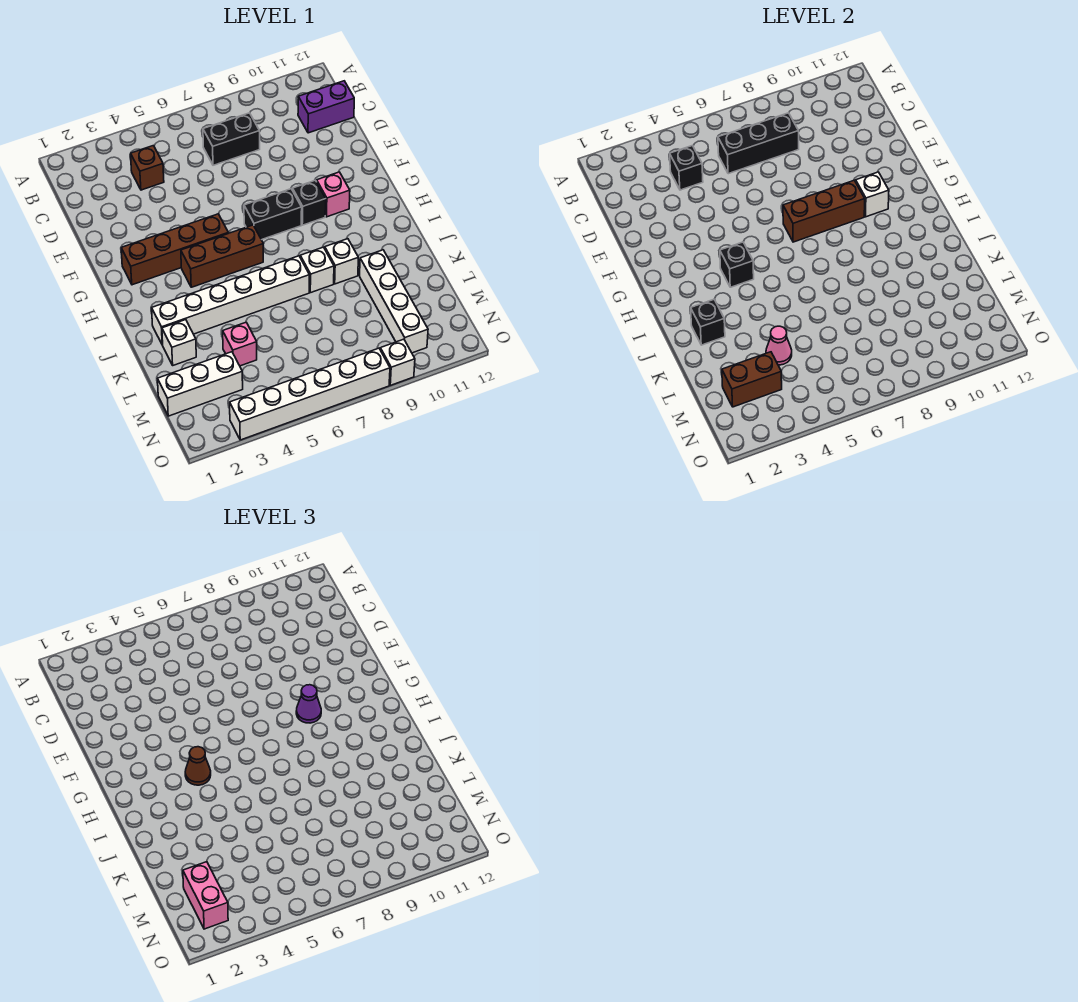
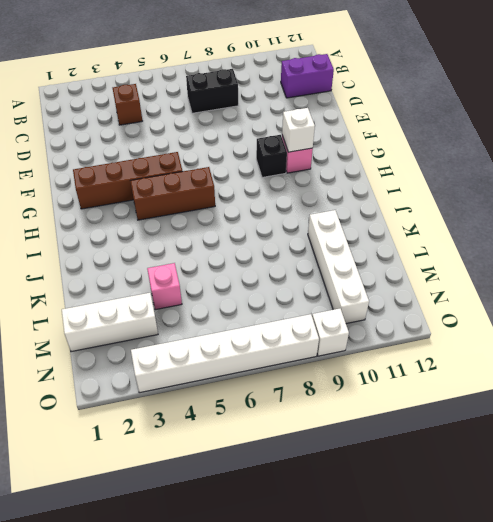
none -> black 1x2 brick [244,189,302,240]
none -> white 1x6 brick [152,256,309,345]
none -> white 1x1 brick [300,247,334,293]

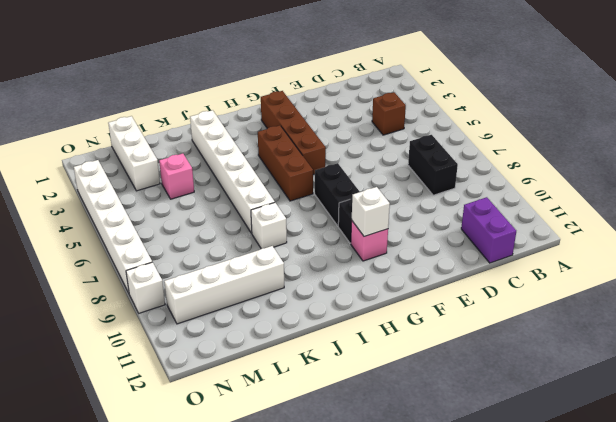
none -> white 1x1 brick [325,239,358,284]
none -> white 1x1 brick [162,320,196,365]
none -> black 1x1 brick [669,146,703,190]

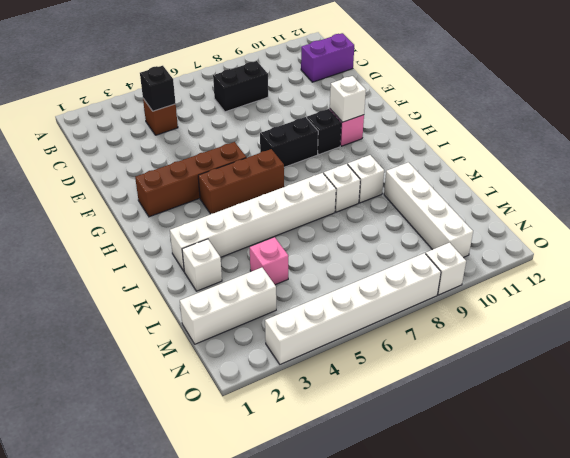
none -> black 1x3 brick [718,113,799,174]
none -> brown 1x3 brick [783,180,865,242]
none -> black 1x1 brick [720,242,754,287]

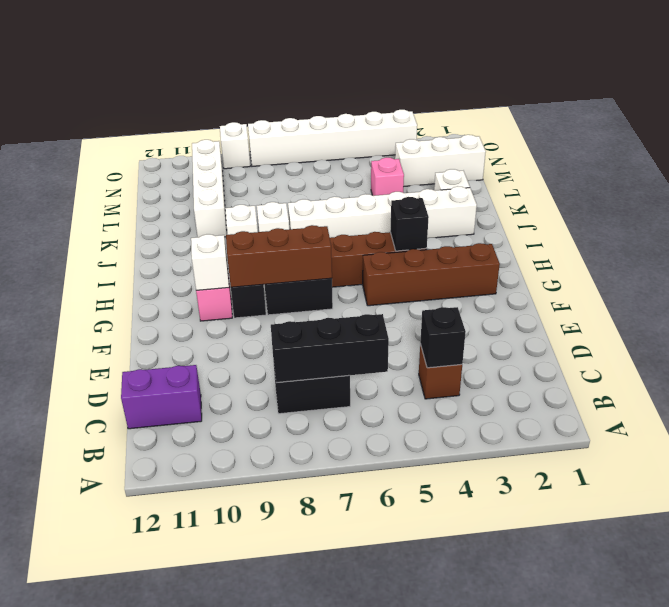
none -> black 1x1 brick [691,299,725,345]
none -> pink 1x1 cone [766,326,792,365]
none -> brown 1x2 brick [722,352,782,407]

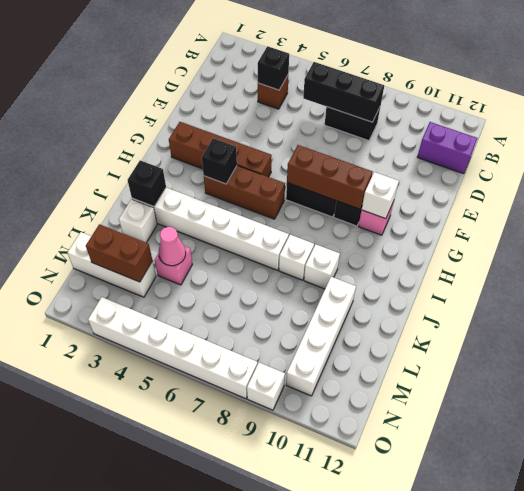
none -> purple 1x1 cone [296,685,321,723]
none -> brown 1x1 cone [185,747,211,785]
none -> pink 1x2 brick [183,862,228,929]

